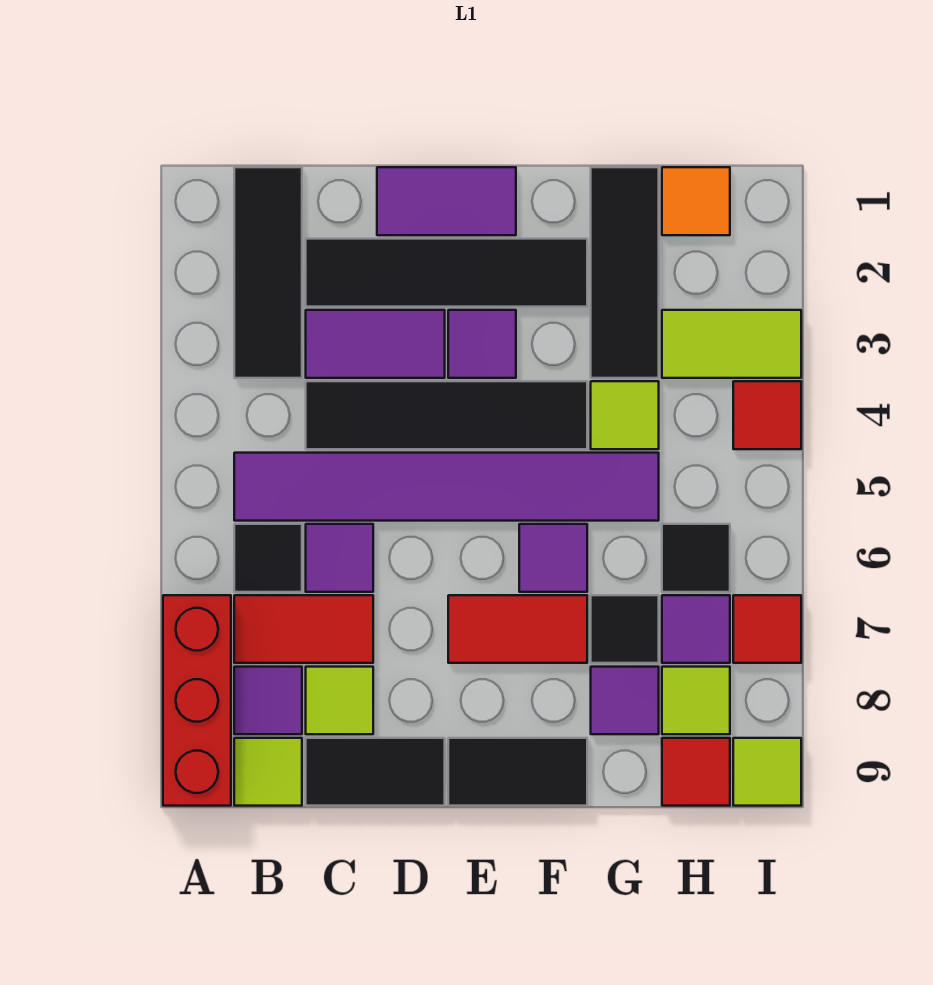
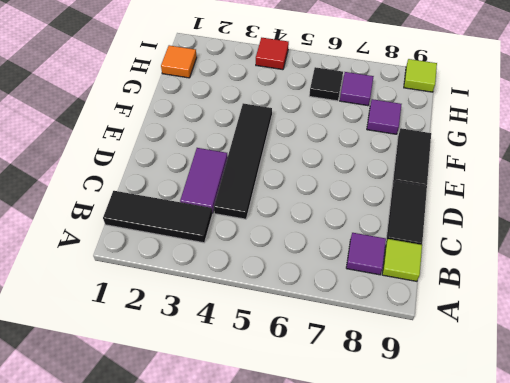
none -> red 1x3 brick [163,595,231,806]
none -> purple 1x6 tile [234,453,659,521]
none -> black 1x1 tile [234,524,302,592]
none -> red 1x2 tile [234,595,373,663]

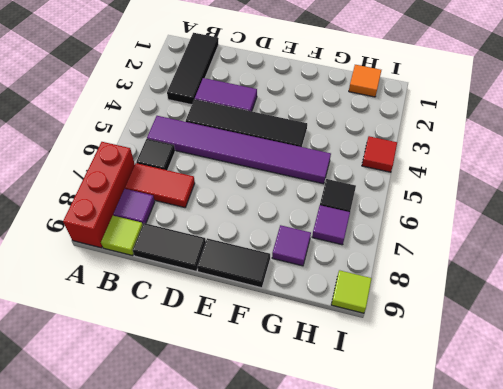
none -> black 1x4 tile [306,239,587,307]
none -> purple 1x1 tile [306,524,373,592]
none -> lime 1x1 tile [306,667,373,734]
none -> purple 1x2 tile [377,167,516,235]

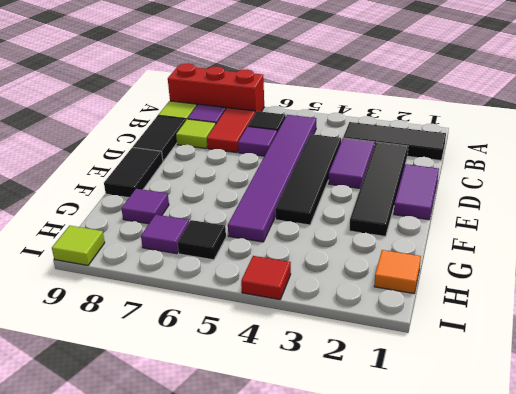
none -> purple 1x1 tile [448,310,516,378]
none -> red 1x2 tile [448,595,587,663]
none -> purple 1x1 tile [519,524,587,592]
none -> black 1x3 tile [591,167,659,378]

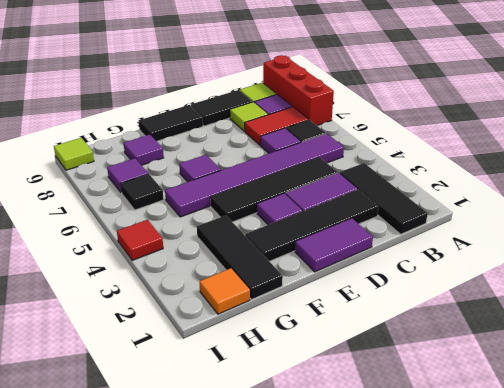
none -> red 1x2 tile [448,595,587,663]
none -> lime 1x1 tile [591,381,659,449]
none -> black 1x1 tile [591,595,659,663]
none -> lime 1x2 tile [662,310,801,378]

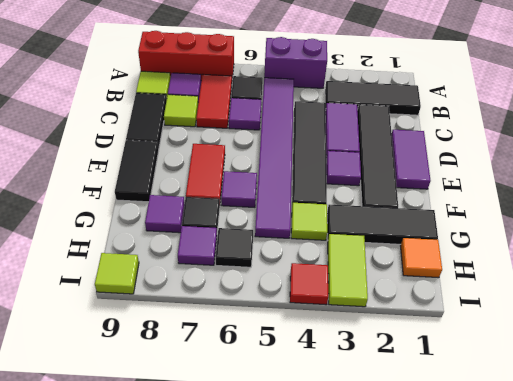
purple 1x2 brick [264,37,327,88] -> none
none -> lime 1x1 tile [662,667,730,734]
none -> red 1x1 tile [662,738,730,806]
none -> red 1x1 tile [733,595,801,663]

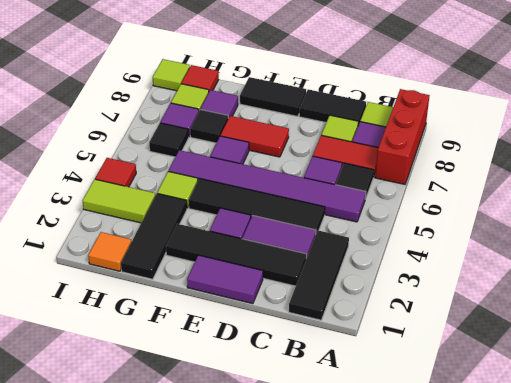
none -> red 1x1 tile [733,595,801,663]

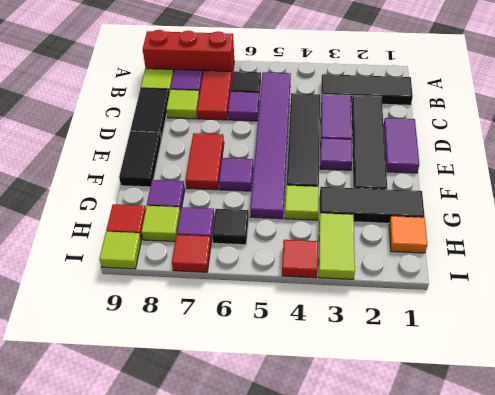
none -> black 1x1 tile [591,595,659,663]

